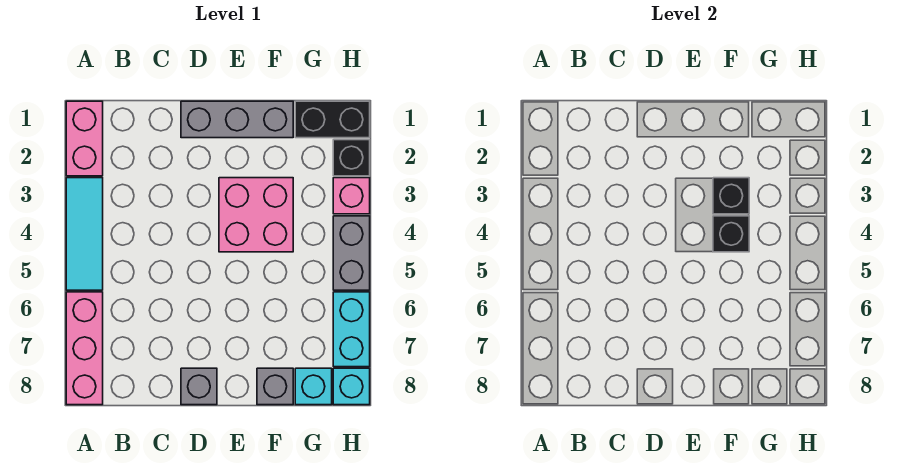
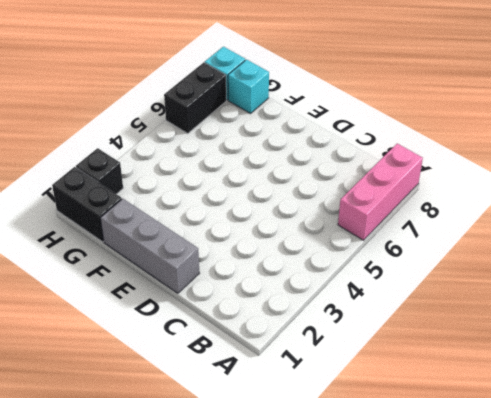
black 1x2 brick [164,62,226,133] -> cyan 1x2 brick [333,292,370,367]
none -> pink 1x2 brick [66,101,103,176]
none -> cyan 1x3 tile [66,178,103,290]
none -> grey 1x1 brick [181,368,217,405]

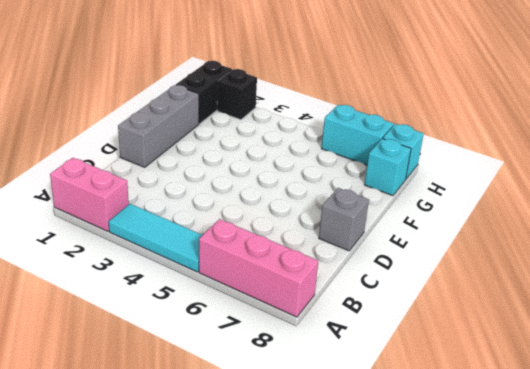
none -> pink 2x2 brick [219,178,293,252]
none -> grey 1x1 brick [257,368,293,405]
none -> pink 1x1 brick [333,178,370,214]

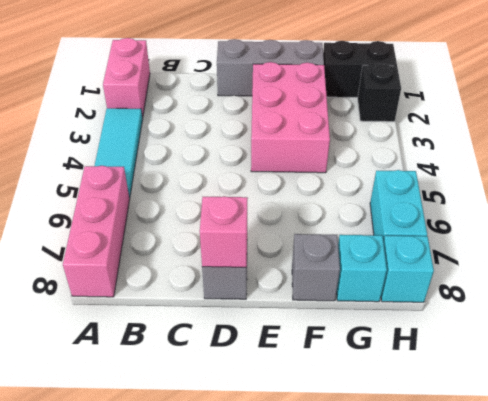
pink 1x1 brick [200,196,248,267] -> pink 1x1 brick moved to [333,178,370,214]
pink 2x3 brick [251,62,330,173] -> pink 2x2 brick [219,178,293,252]
none -> grey 1x2 brick [333,216,370,290]
none -> black 1x1 brick [713,178,749,214]
none -> black 1x1 brick [713,216,749,252]

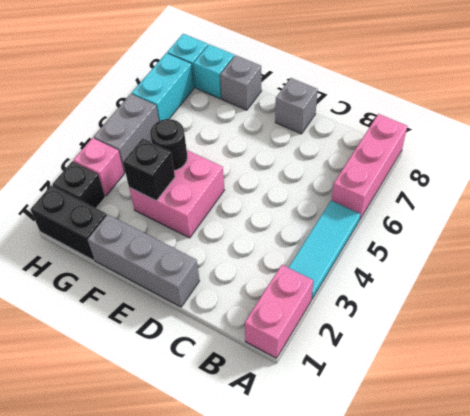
black 1x1 round brick [150,119,187,170] -> black 1x1 brick [713,216,749,252]

